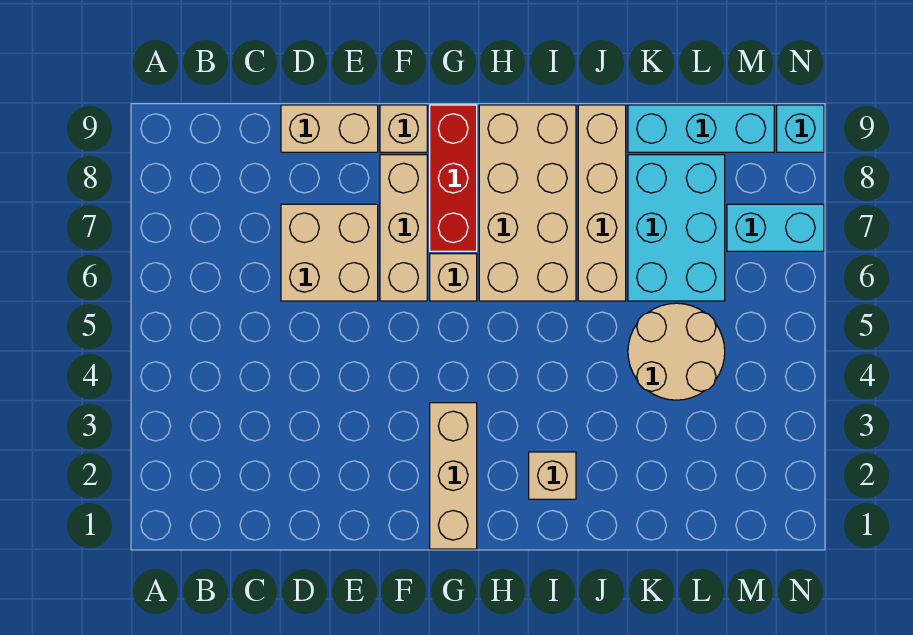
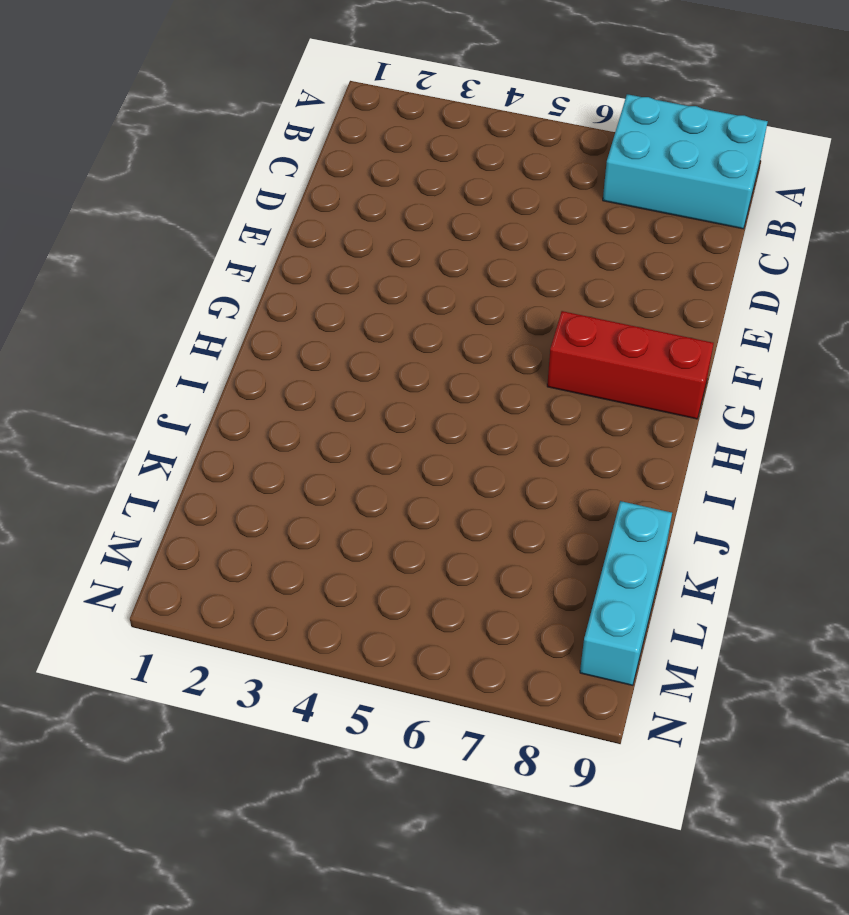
cyan 2x3 brick [603,94,768,229] -> cyan 2x3 brick moved to [628,155,725,301]
none -> tan 2x2 brick [281,204,378,301]
none -> tan 1x2 brick [281,105,378,152]
none -> tan 1x3 brick [380,155,427,301]

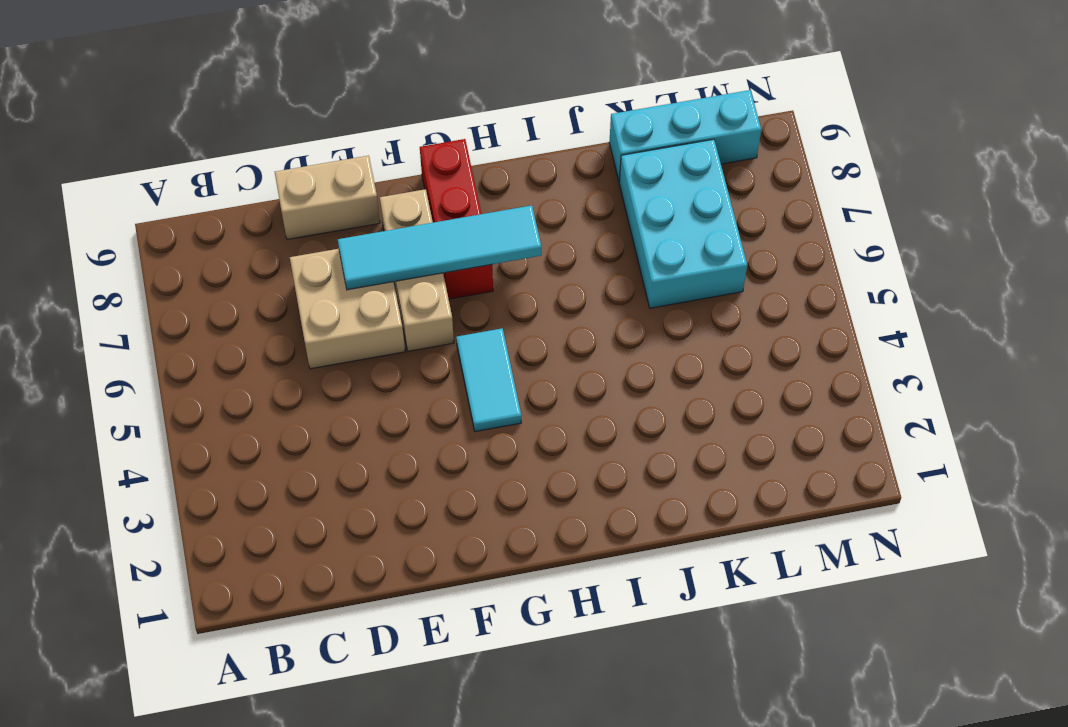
cyan 1x4 tile [338,205,541,290] -> none
cyan 1x2 tile [456,328,521,432] -> none
none -> tan 1x1 brick [380,105,427,152]
none -> tan 1x3 brick [430,403,477,549]
none -> tan 1x1 brick [430,254,477,301]

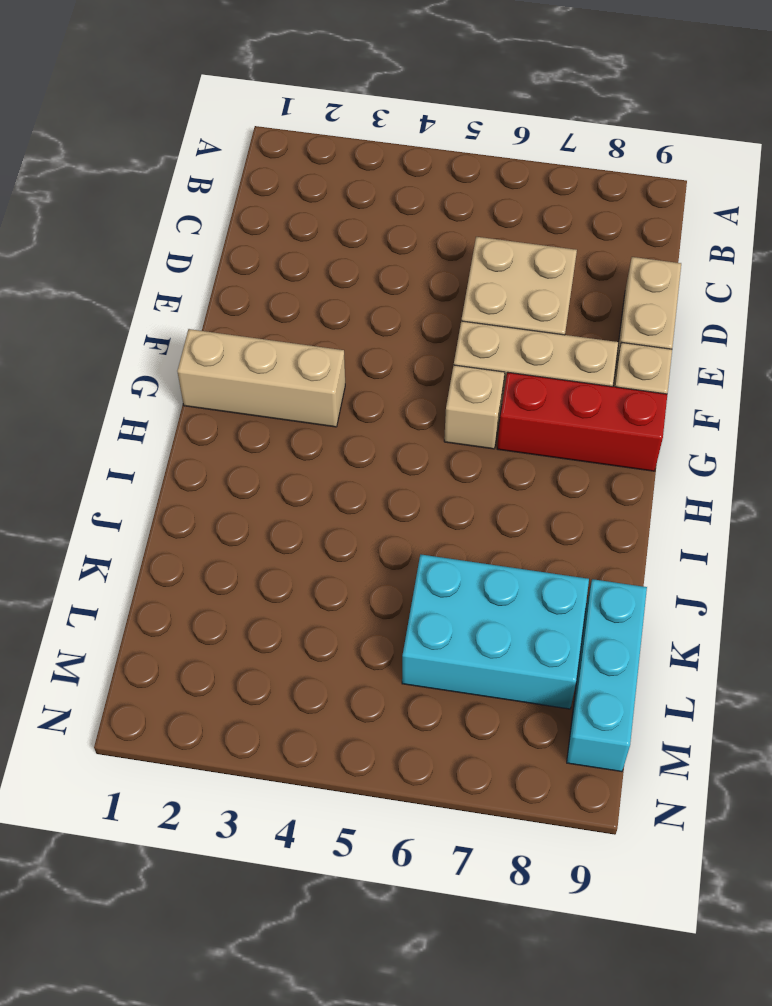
none -> tan 2x4 brick [479,105,576,301]
none -> tan 1x1 brick [529,452,576,499]
none -> tan 1x4 brick [578,105,626,301]

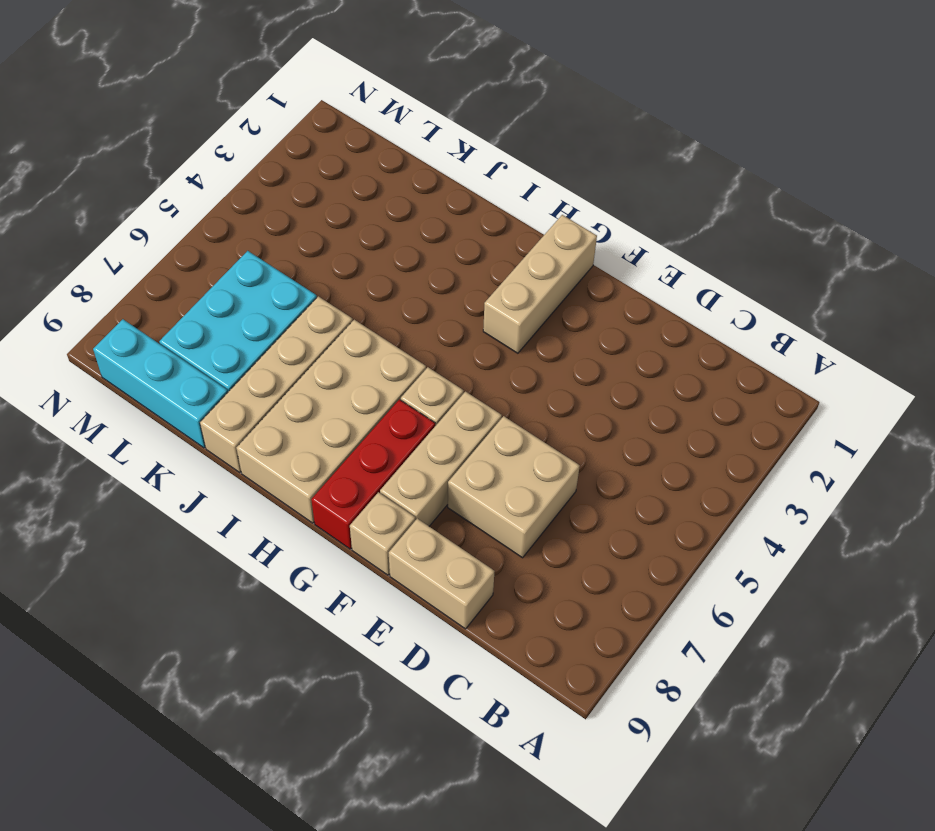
none -> tan 1x1 brick [529,452,576,499]
none -> tan 2x2 round brick [628,303,725,400]
none -> cyan 1x2 brick [727,204,824,251]

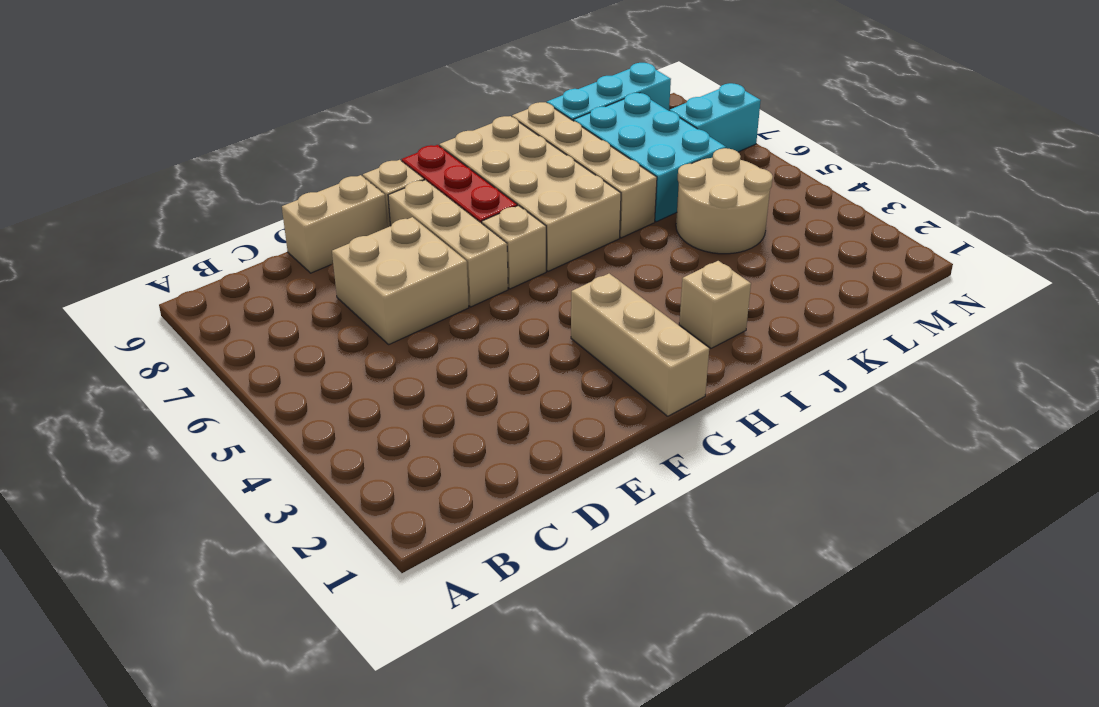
none -> cyan 1x1 brick [777,105,824,152]

